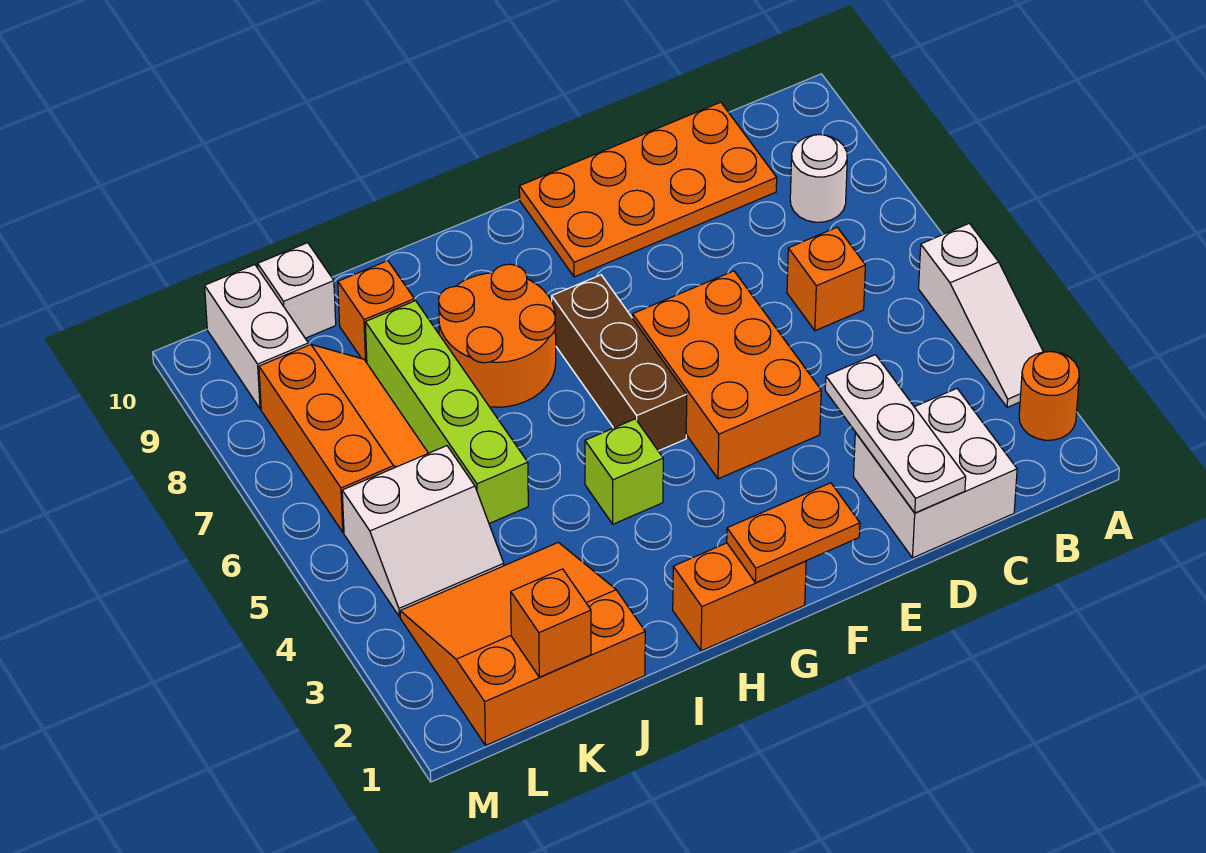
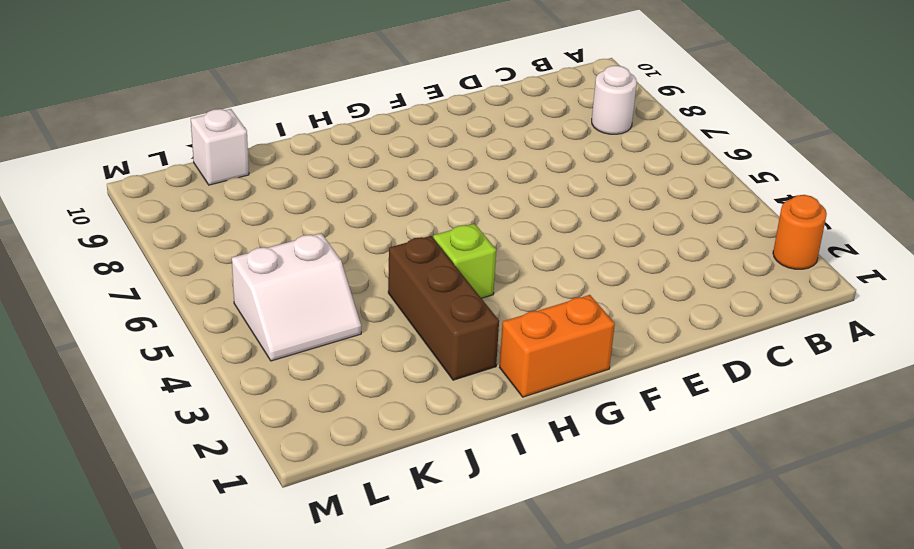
brown 1x3 brick [388,236,499,380] -> brown 1x3 brick moved to [552,275,687,451]
none -> white 1x3 slope [919,223,1043,407]
none -> white 2x2 brick [854,389,1017,558]
none -> orange 1x1 brick [787,227,865,331]

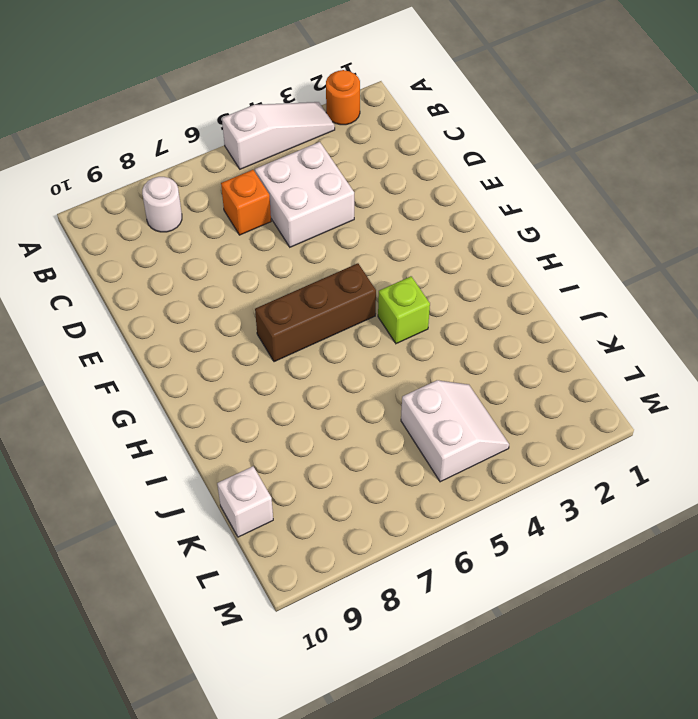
white 2x2 brick [255,142,354,247] -> white 2x2 brick moved to [854,389,1017,558]
none -> orange 2x4 plate [519,102,777,277]
none -> orange 2x3 brick [633,271,821,479]
none -> orange 1x2 brick [673,543,806,651]

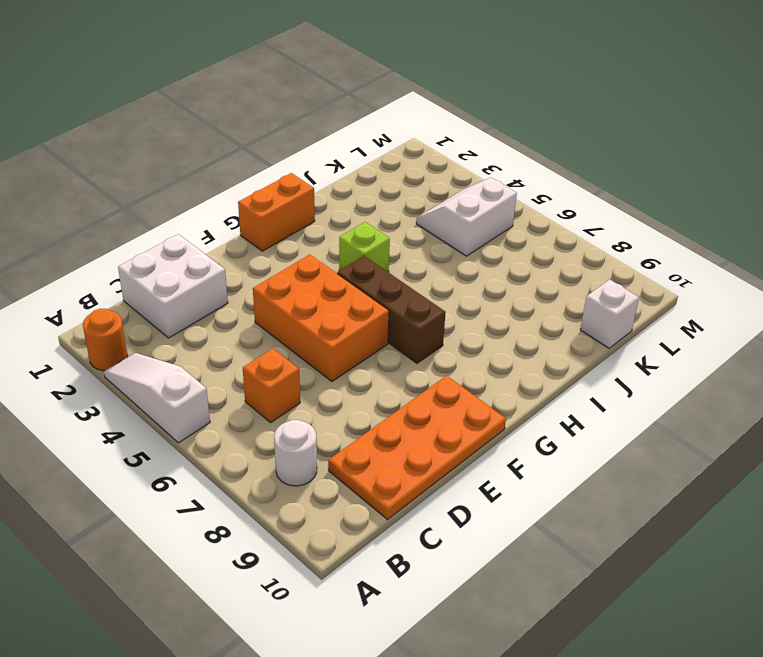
none -> orange 2x2 round brick [439,264,556,407]
none -> orange 3x3 slope [400,542,645,745]
none -> lime 1x4 brick [365,301,528,524]

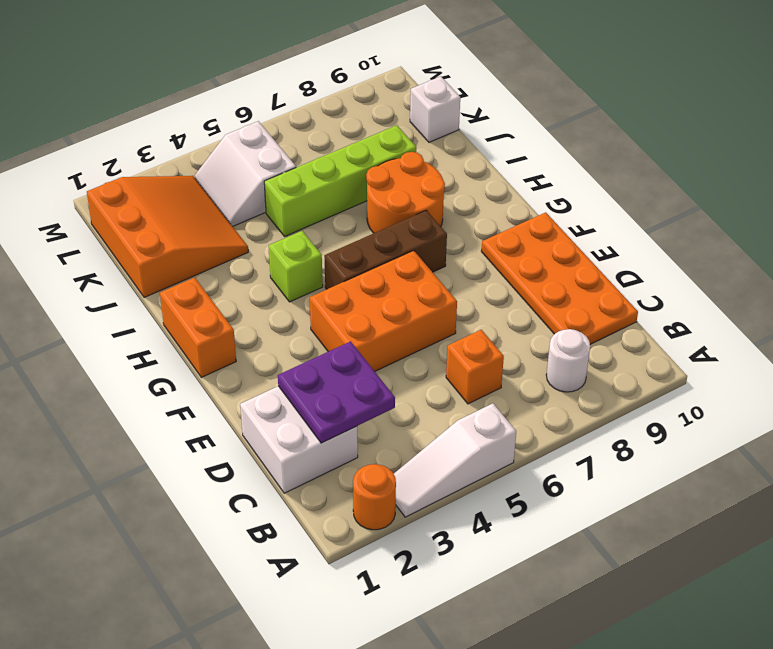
purple 2x2 plate [278,341,395,443] -> white 1x3 plate [825,355,966,513]
none -> orange 1x1 brick [338,261,414,363]
none -> orange 2x3 slope [259,345,428,532]
none -> white 1x2 brick [205,265,308,409]

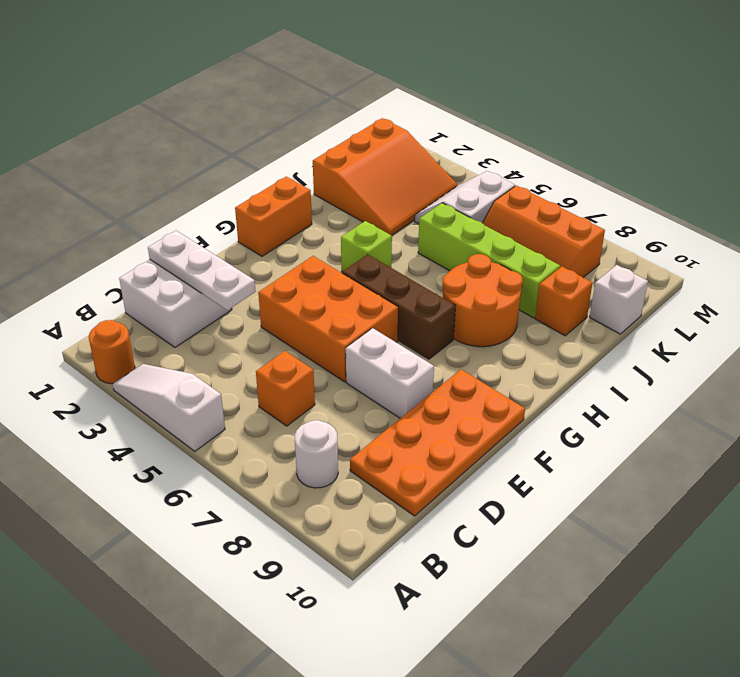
white 1x2 brick [346,328,434,418] -> white 1x2 brick moved to [205,265,308,409]
none -> orange 1x2 plate [727,483,860,583]
none -> orange 1x1 brick [511,569,591,677]

